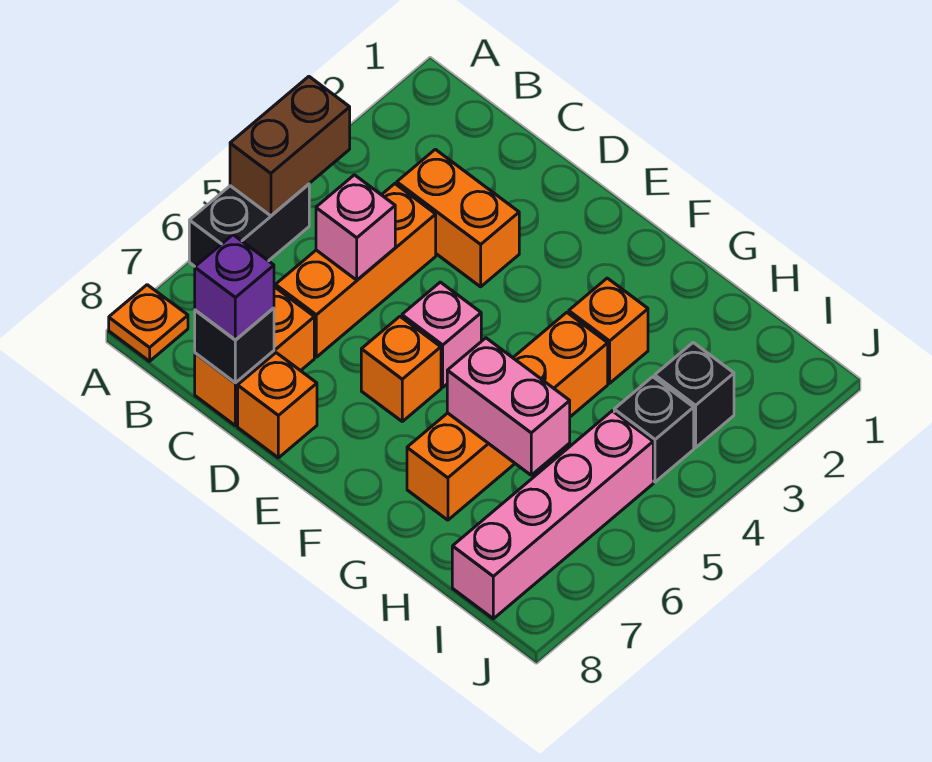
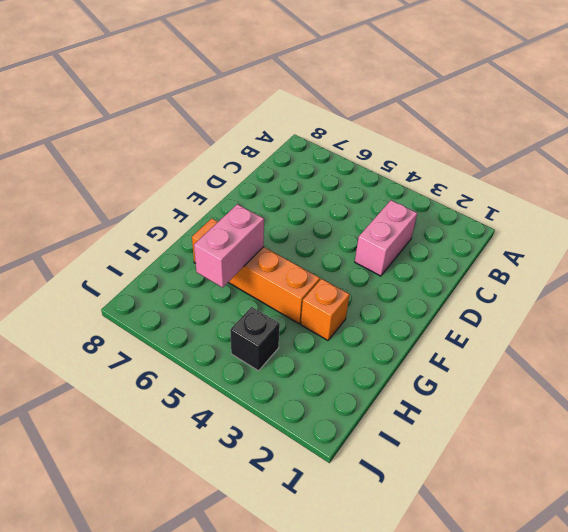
pink 1x2 brick [355,200,417,276] -> orange 1x2 brick [397,149,519,287]
none -> black 1x2 brick [189,184,309,266]
none -> orange 1x1 plate [109,285,188,361]
none -> orange 1x3 brick [275,184,436,357]

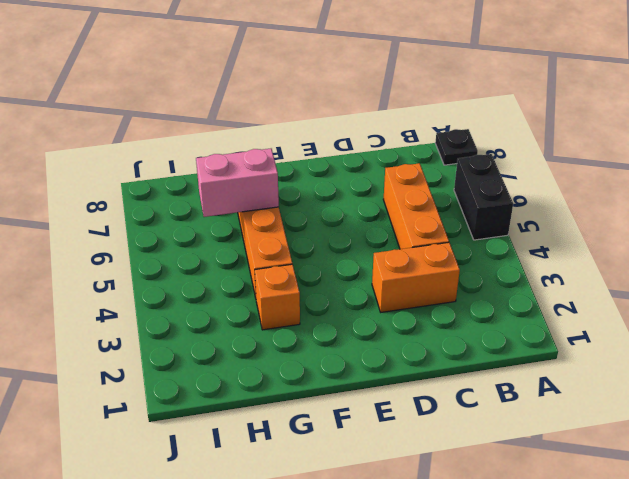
black 1x1 plate [435,129,478,165] -> orange 1x1 plate [109,285,188,361]
none -> orange 1x2 brick [195,287,314,426]
none -> orange 1x1 brick [238,353,317,458]
none -> pink 1x1 brick [402,282,481,387]

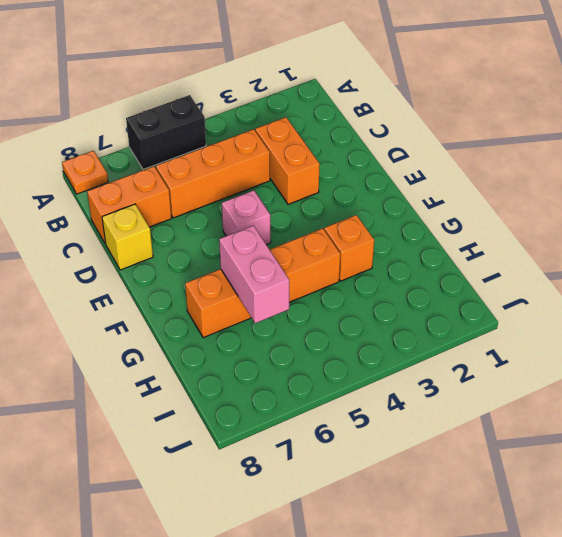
yellow 1x1 brick [102,204,153,270] -> orange 1x1 brick [238,353,317,458]
none -> orange 1x1 brick [361,317,441,421]
none -> black 1x1 brick [655,343,734,448]
none -> black 1x1 brick [614,377,694,482]

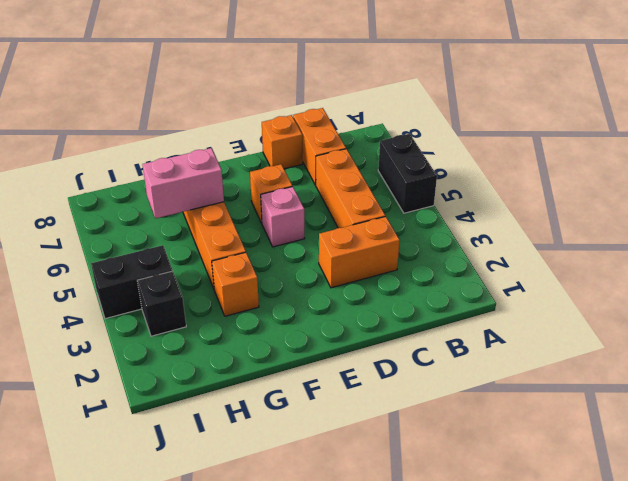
black 1x2 brick [91,245,173,319] -> black 1x1 brick [614,377,694,482]
none -> orange 1x1 plate [109,285,188,361]
none -> pink 1x4 brick [452,411,653,619]
none -> brown 1x2 brick [230,77,350,216]

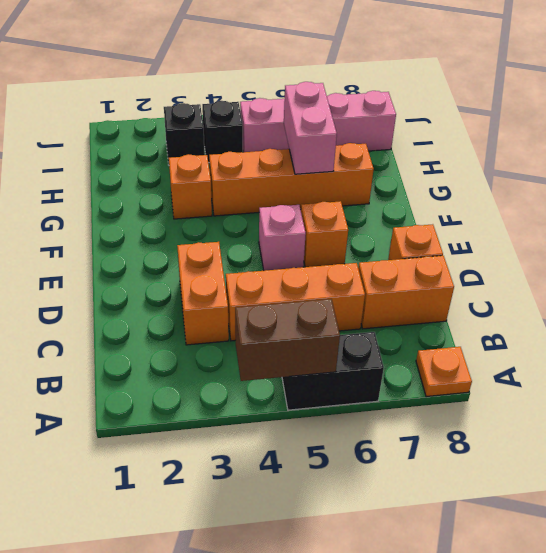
none -> pink 1x1 brick [316,175,395,280]
none -> black 1x1 brick [195,308,274,383]
none -> purple 1x1 brick [195,235,274,340]

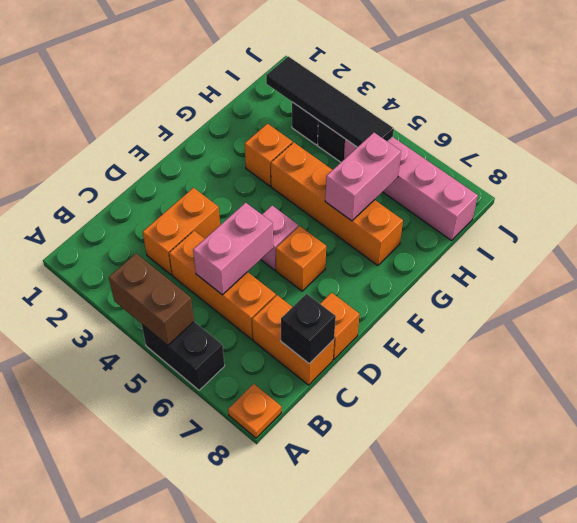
pink 1x2 brick [193,203,273,295] -> pink 1x1 brick [316,175,395,280]
black 1x4 tile [266,56,394,147] -> none
none -> purple 1x1 brick [195,235,274,340]

